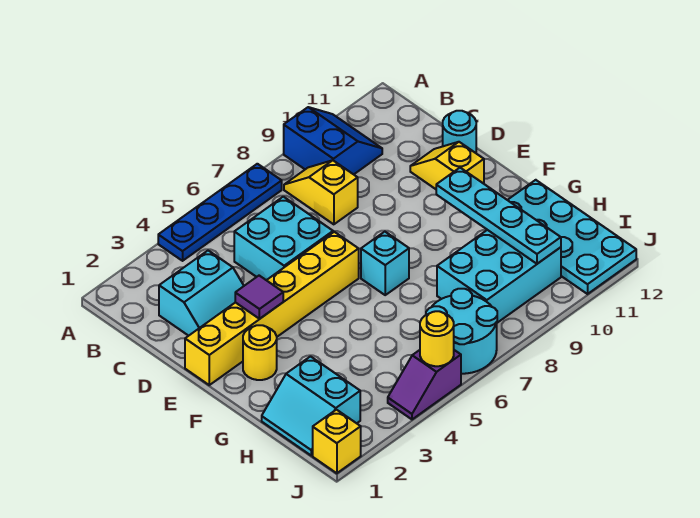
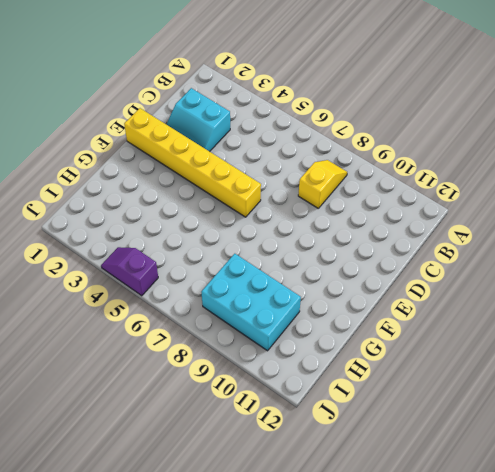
none -> blue 1x4 plate [158,164,282,261]
none -> blue 2x2 slope [284,107,382,174]
none -> cyan 2x2 brick [234,197,333,280]

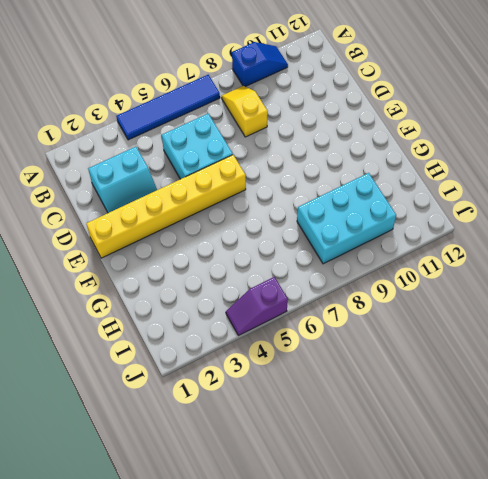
blue 1x4 tile [116,75,220,140] -> blue 1x4 plate [158,164,282,261]
blue 1x2 slope [232,42,288,87] -> blue 2x2 slope [284,107,382,174]
none -> yellow 1x2 slope [410,142,484,189]
none -> cyan 1x1 round brick [443,111,476,153]
none -> yellow 1x1 round brick [243,325,277,380]

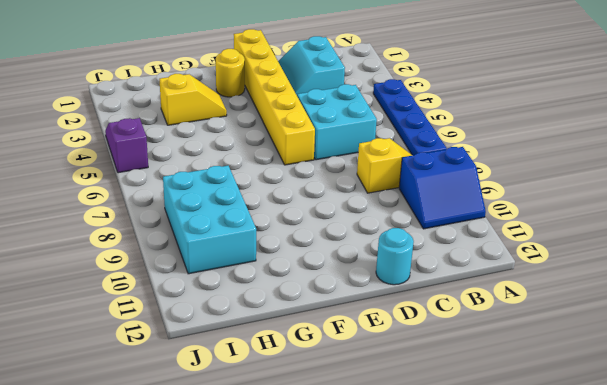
yellow 1x2 slope [160,74,227,125] -> yellow 1x2 slope moved to [410,142,484,189]
none -> cyan 1x1 brick [361,232,409,295]
none -> cyan 2x4 plate [508,180,636,294]
none -> cyan 2x2 slope [262,357,360,456]

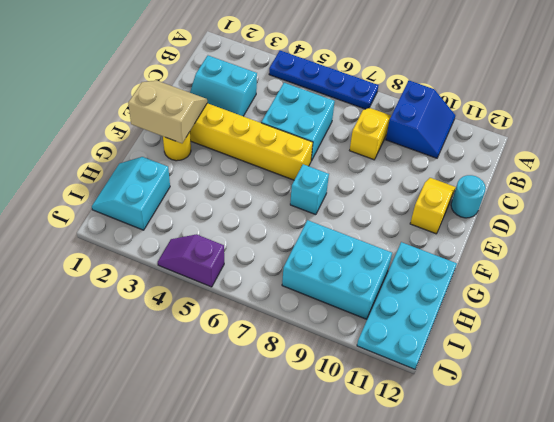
tan 2x2 slope [128,81,207,143] -> none
none -> cyan 2x2 round brick [426,289,497,374]
none -> yellow 1x1 brick [313,410,361,473]
none -> purple 1x1 tile [235,276,283,319]

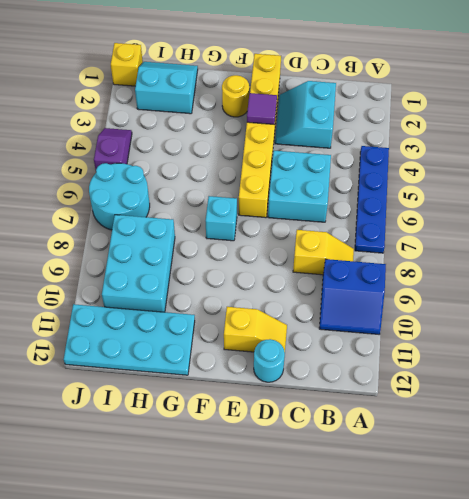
none -> cyan 1x4 plate [436,168,561,264]
none -> yellow 1x1 round brick [420,311,454,366]

